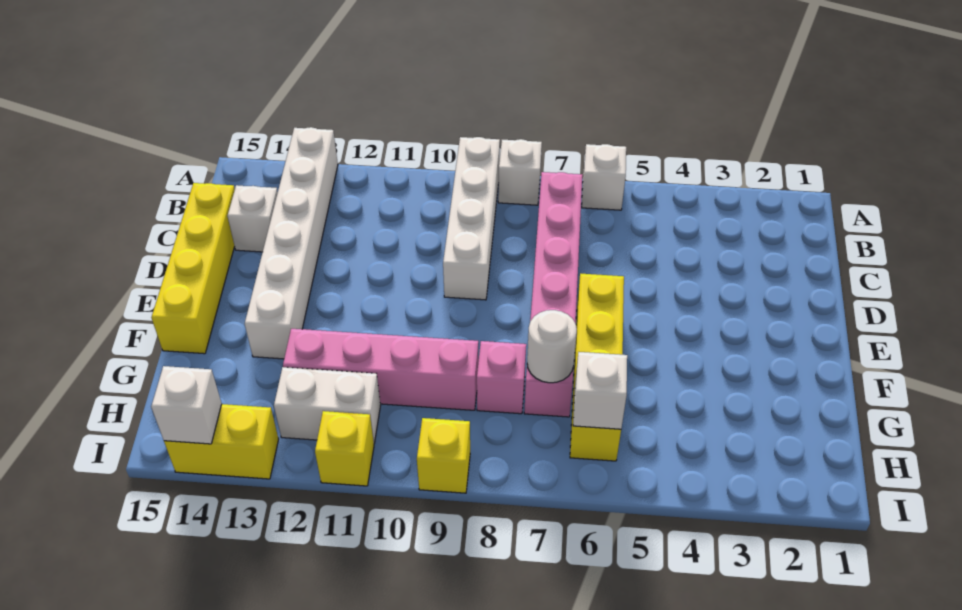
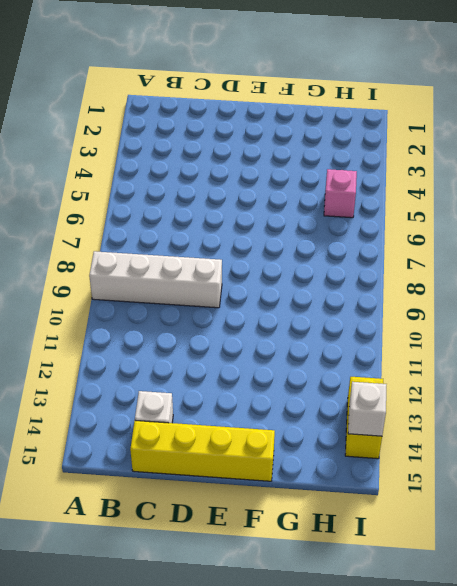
pink 1x1 brick [324,169,357,218] -> pink 1x1 brick moved to [477,341,526,414]
none -> white 1x1 brick [582,144,626,210]
none -> white 1x1 brick [498,139,542,205]
none -> white 1x6 brick [245,127,338,359]

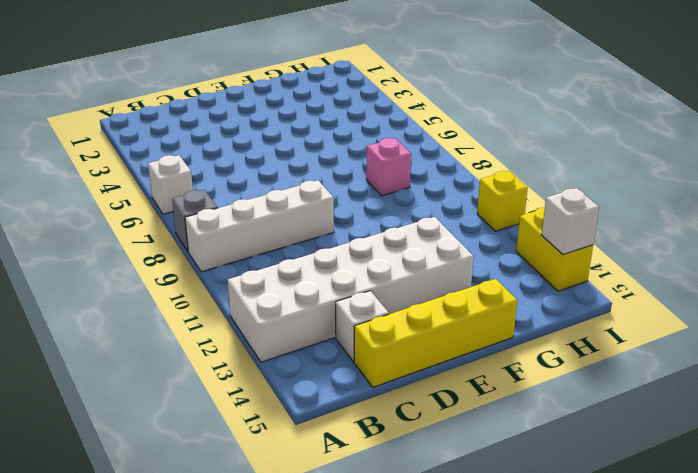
grey 1x1 brick [172,190,218,251] -> white 1x1 brick [498,139,542,205]
white 2x6 brick [228,217,474,362] -> white 1x6 brick [245,127,338,359]
none -> pink 1x6 brick [524,172,582,417]
none -> yellow 1x4 brick [570,274,624,461]
none -> pink 1x4 brick [283,329,479,410]

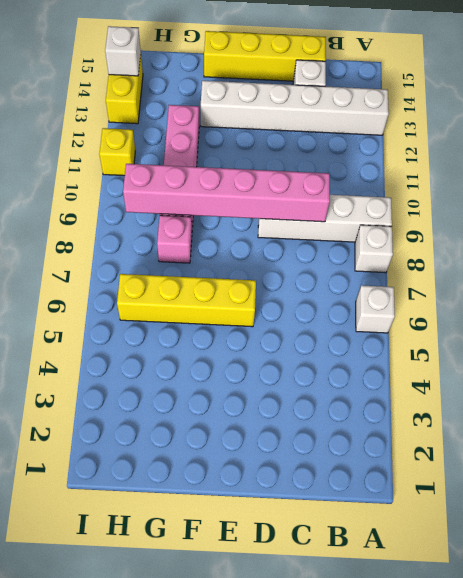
pink 1x6 brick [123,164,330,222] -> pink 1x6 brick moved to [524,172,582,417]
none -> white 1x2 brick [274,367,380,443]
none -> yellow 1x1 brick [417,418,470,493]
none -> white 1x1 round brick [527,310,577,383]

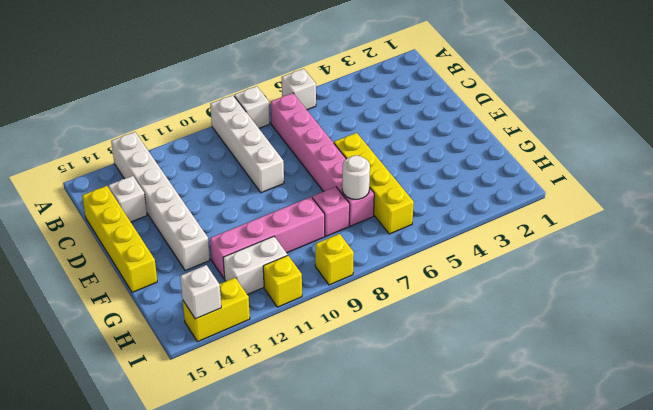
none -> white 1x1 brick [573,352,627,429]

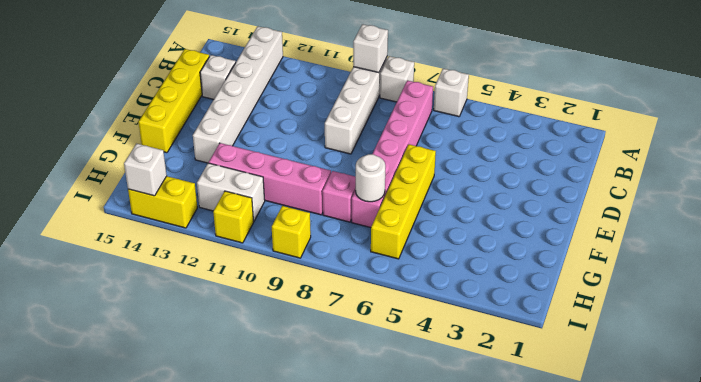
white 1x1 brick [353,24,388,73] -> white 1x1 brick moved to [573,352,627,429]

